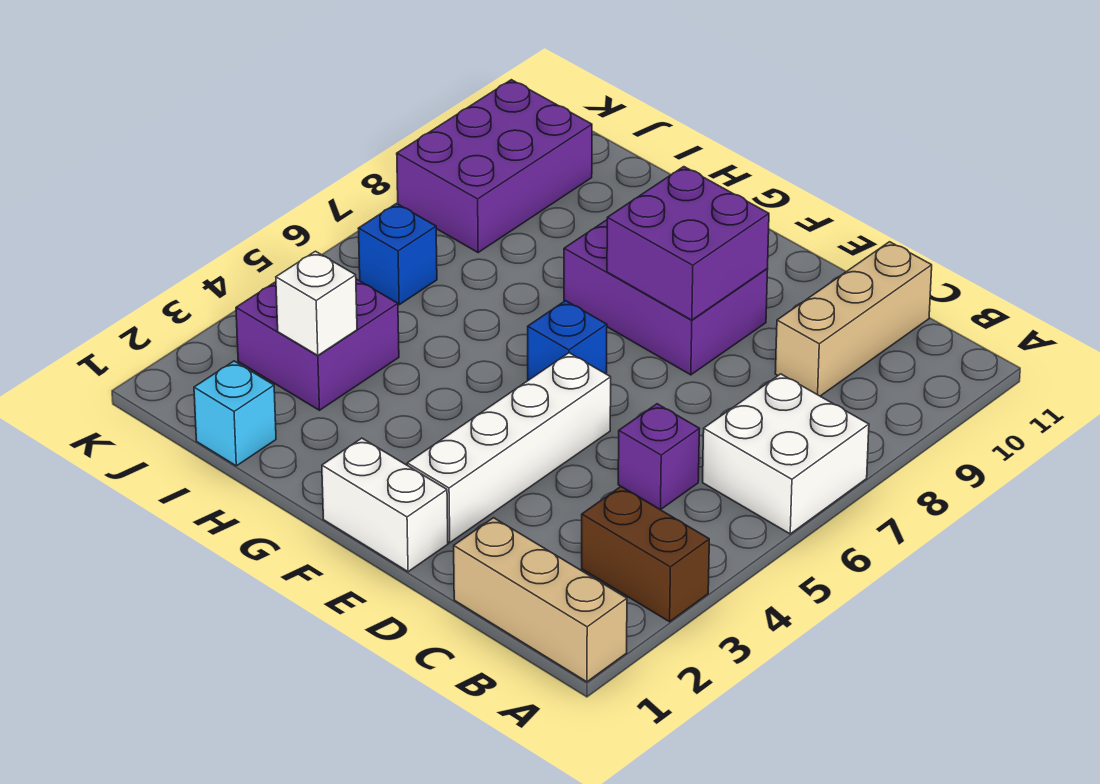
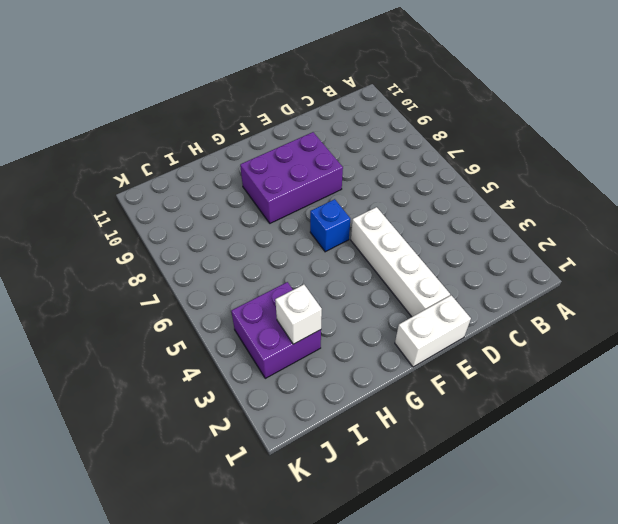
none -> tan 1x3 brick [454,518,627,682]
none -> brown 1x2 brick [582,487,709,622]
none -> white 2x2 brick [703,374,869,534]

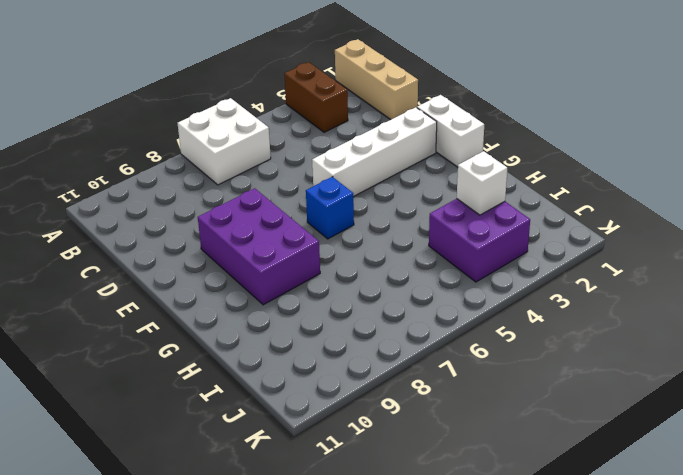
none -> purple 1x1 brick [618,404,699,510]
none -> tan 1x3 brick [775,242,932,396]
none -> cyan 1x1 brick [194,361,276,466]

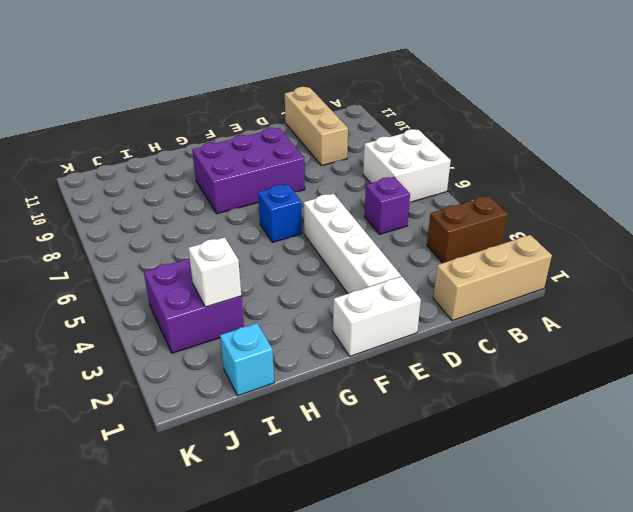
none -> blue 1x1 brick [358,204,437,305]
none -> purple 2x3 brick [397,80,592,253]
none -> purple 2x2 brick [607,167,769,320]

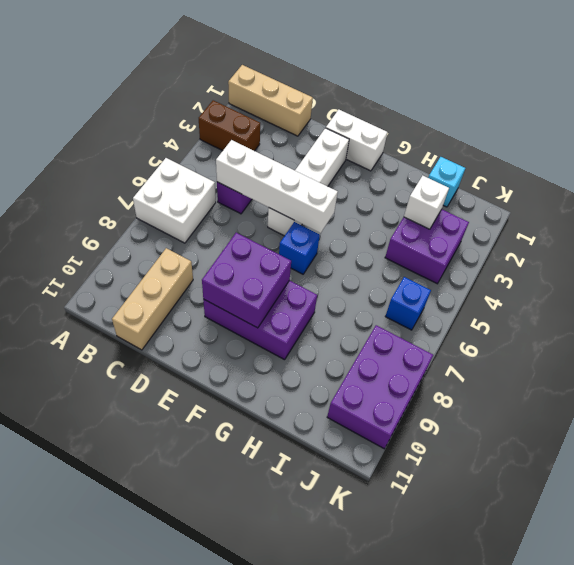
white 1x4 brick [216,140,338,233] -> none

